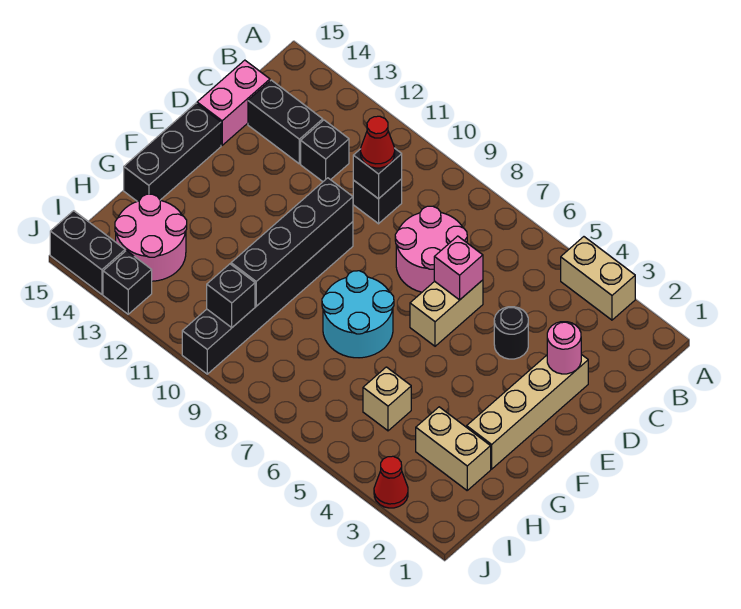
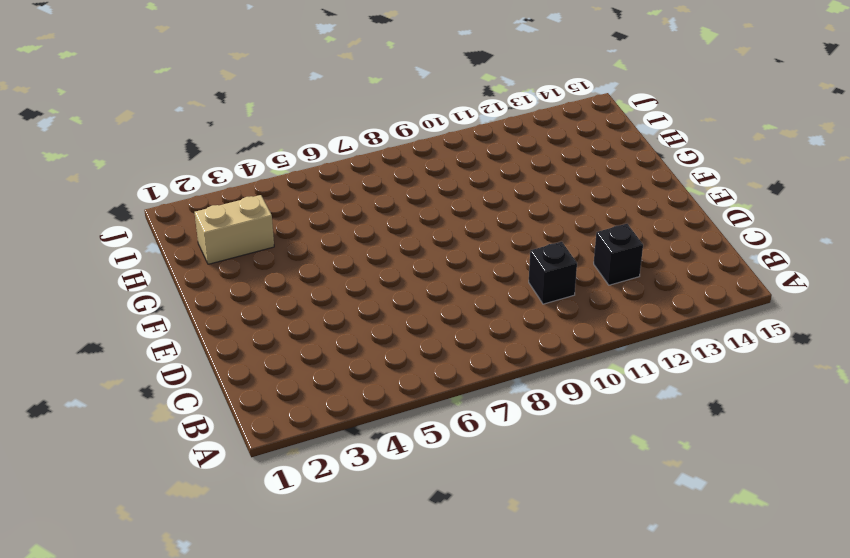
none -> tan 1x2 brick [561,237,635,320]
none -> pink 2x2 round brick [395,206,467,292]
none -> black 1x2 brick [248,80,323,164]

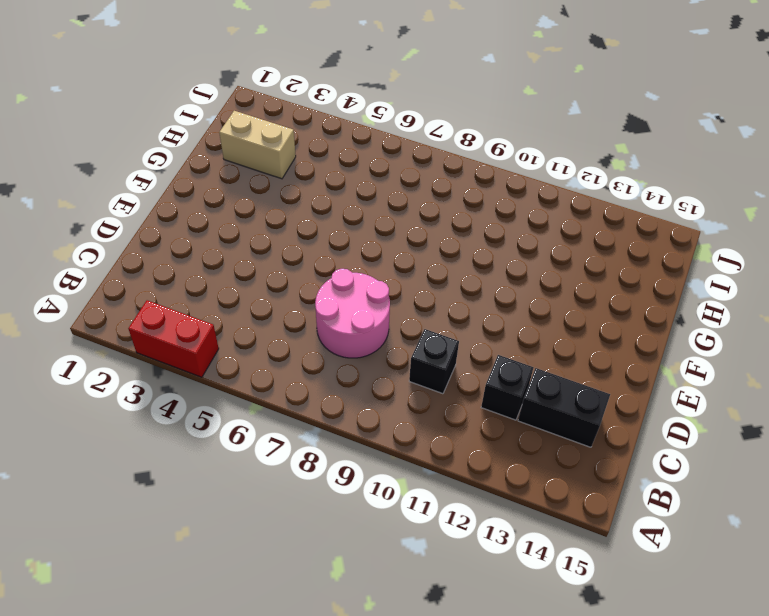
red 1x2 brick [128,300,219,377] -> tan 1x2 brick [561,237,635,320]
none -> pink 1x2 brick [197,60,270,145]
none -> tan 1x4 brick [467,354,588,469]
none -> black 1x1 round brick [494,307,528,359]

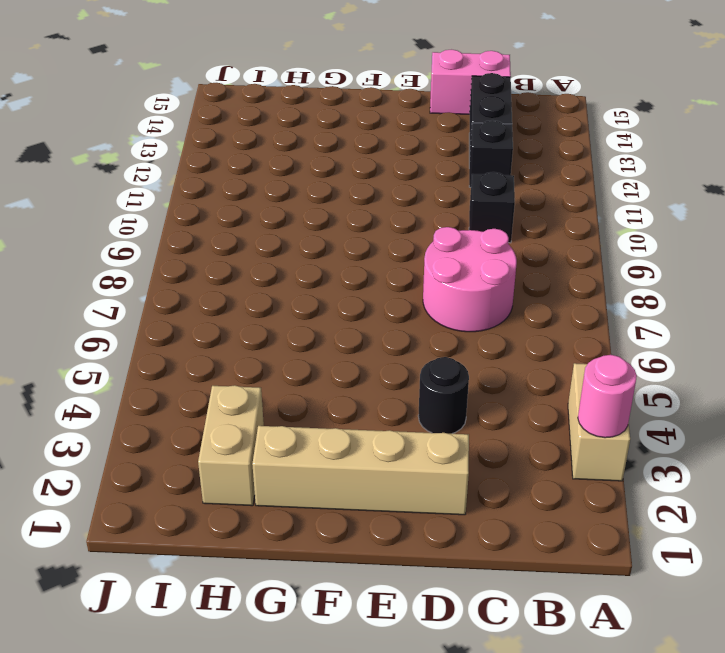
pink 1x1 round brick [578,355,637,438] -> pink 1x1 round brick moved to [547,322,581,374]
none -> tan 1x2 brick [410,280,483,346]
none -> black 1x6 brick [182,222,353,374]
none -> black 1x3 brick [124,103,221,201]

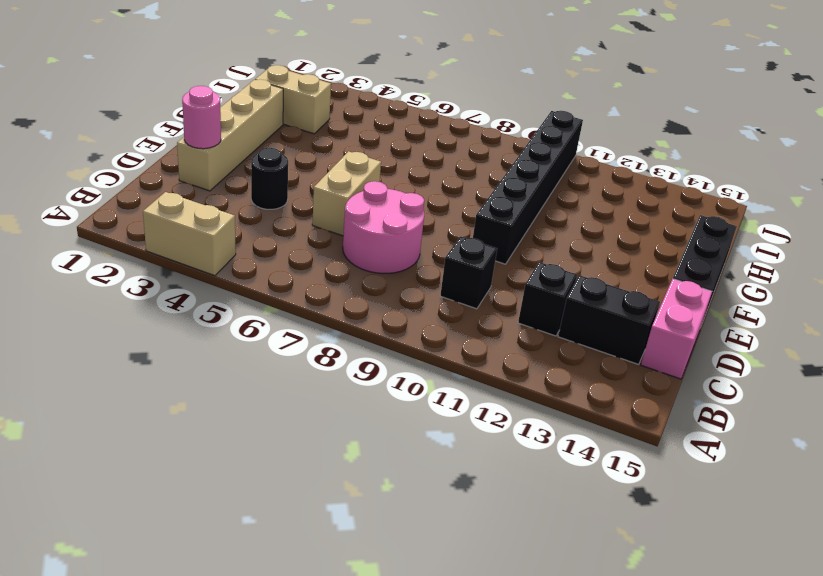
none -> cyan 2x2 round brick [322,271,394,358]
none -> tan 1x1 brick [363,367,411,431]
none -> pink 2x2 round brick [115,194,187,281]

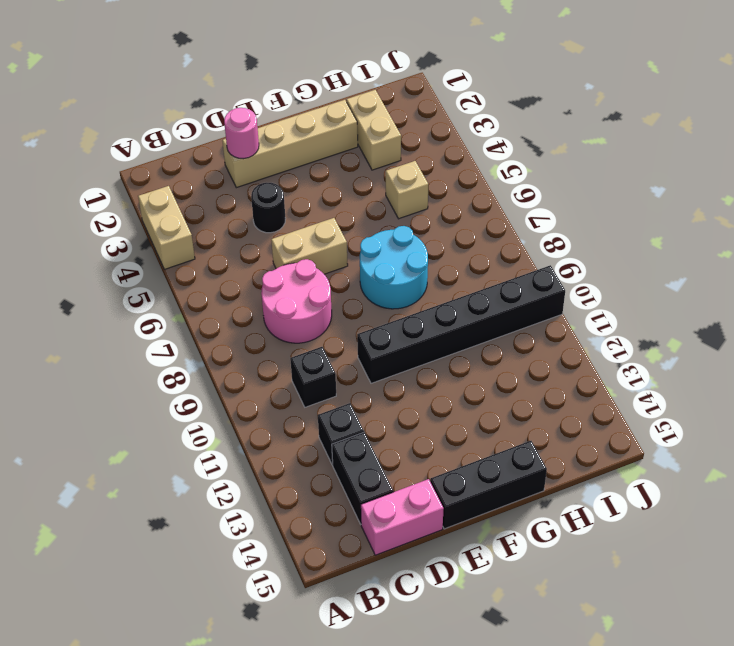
none -> pink 2x2 round brick [115,194,187,281]
none -> red 1x1 cone [374,456,408,508]
none -> black 1x1 brick [103,251,152,314]

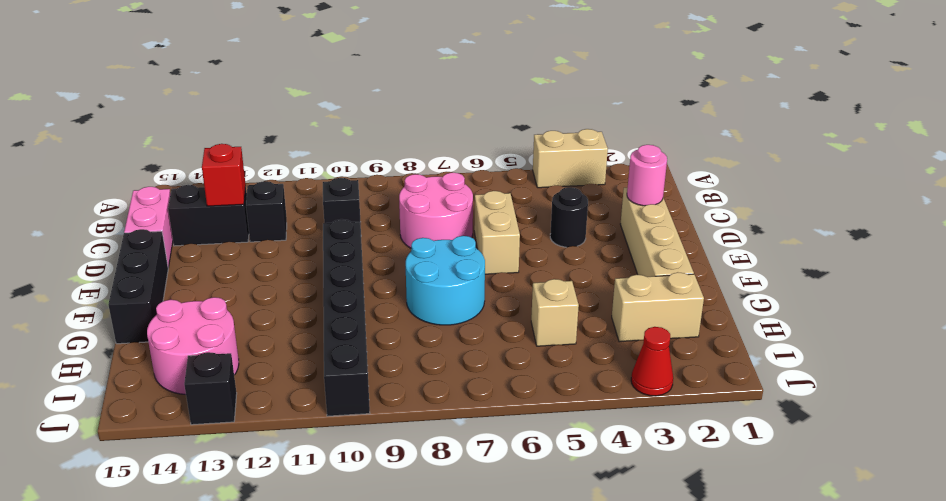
red 1x1 brick [202,144,246,206] -> none
none -> black 1x2 brick [50,211,125,294]
none -> black 1x1 brick [353,148,402,199]
none -> pink 1x1 brick [434,236,483,300]

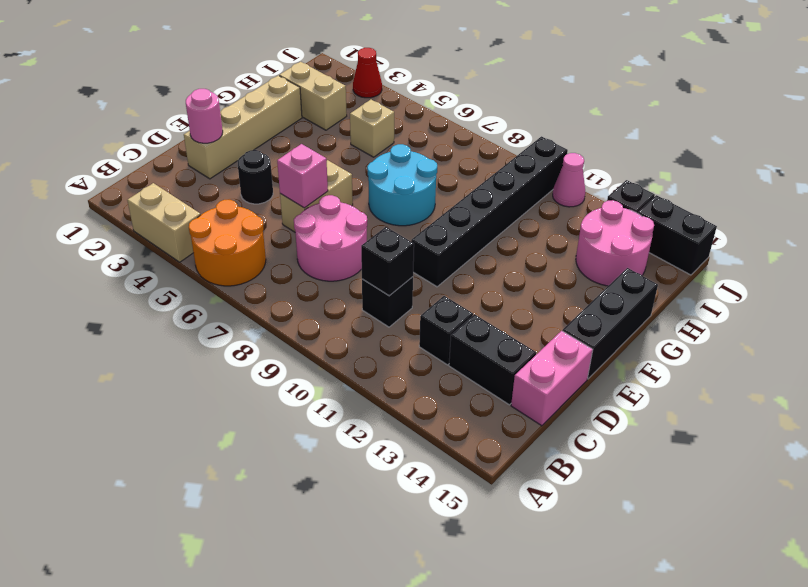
orange 2x2 round brick [189,200,266,286] -> none
pink 1x1 cone [553,153,585,207] -> none
none -> black 1x4 brick [231,178,353,306]
none -> black 1x1 brick [207,264,255,328]
none -> red 1x1 cone [361,116,395,168]

